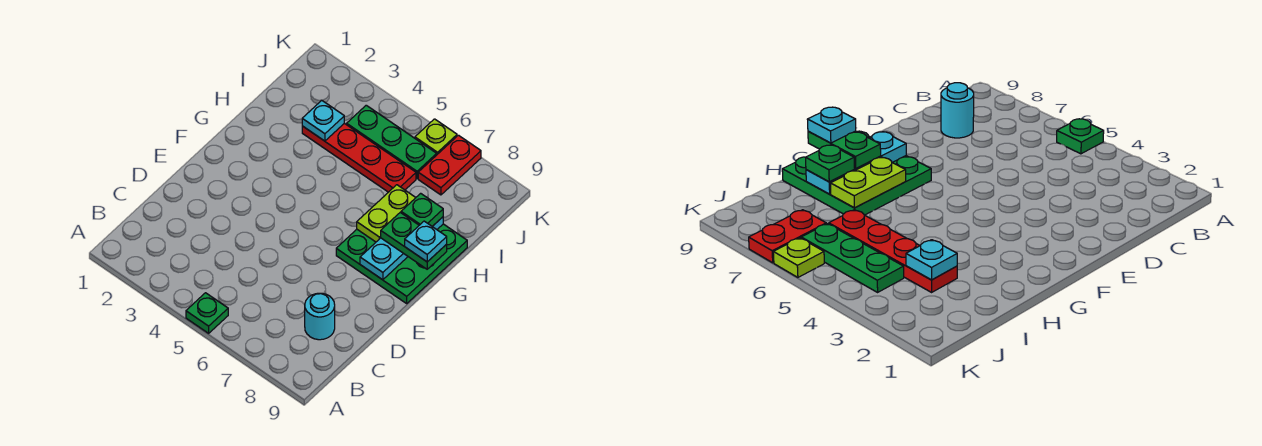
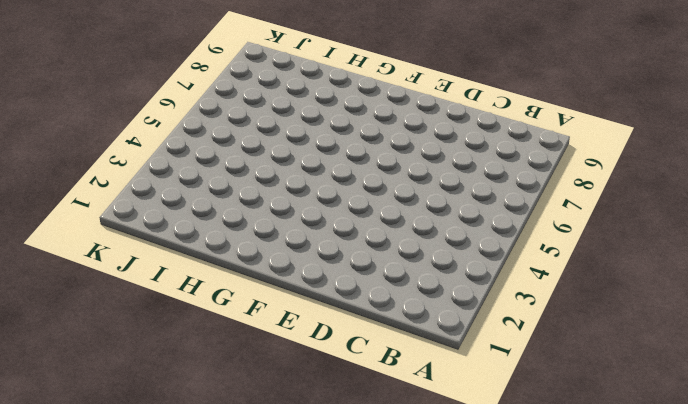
none -> green 1x1 plate [186,293,228,333]
none -> cyan 1x1 round brick [305,293,335,340]
none -> green 3x3 plate [336,224,467,303]

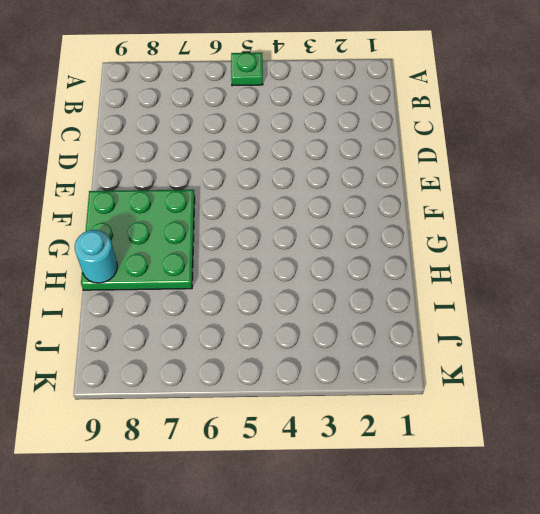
cyan 1x1 round brick [75,230,117,283] -> cyan 1x1 round brick moved to [305,293,335,340]
none -> red 1x4 plate [302,123,416,192]
none -> green 1x3 plate [347,105,437,179]
none -> red 1x2 plate [418,135,481,195]

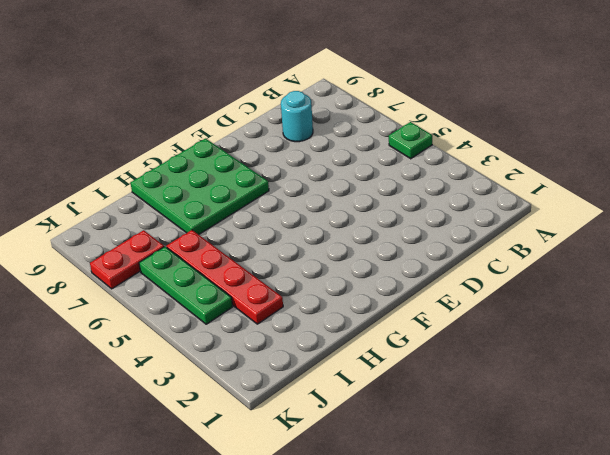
none -> lime 1x1 plate [415,119,457,154]
none -> cyan 1x3 plate [360,217,443,280]
none -> lime 1x2 plate [357,185,416,242]

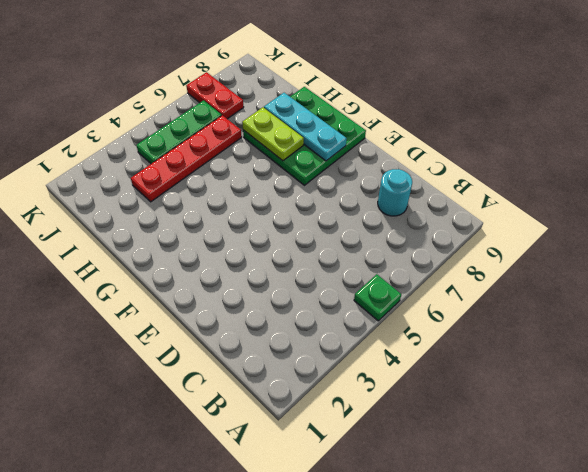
none -> lime 1x1 plate [415,119,457,154]
none -> cyan 1x1 plate [302,100,344,141]
none -> green 1x2 plate [381,213,447,269]

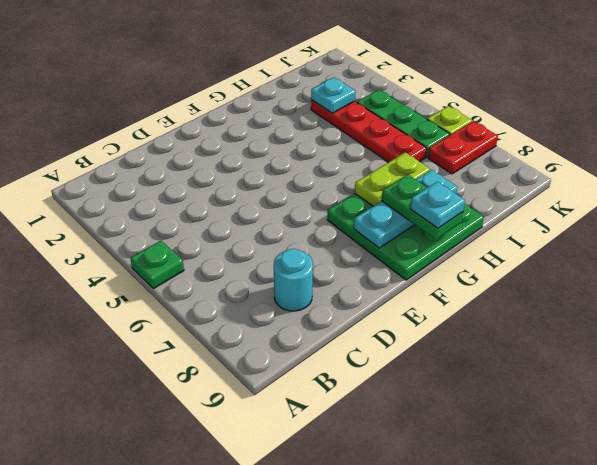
none -> green 1x1 plate [401,193,443,227]

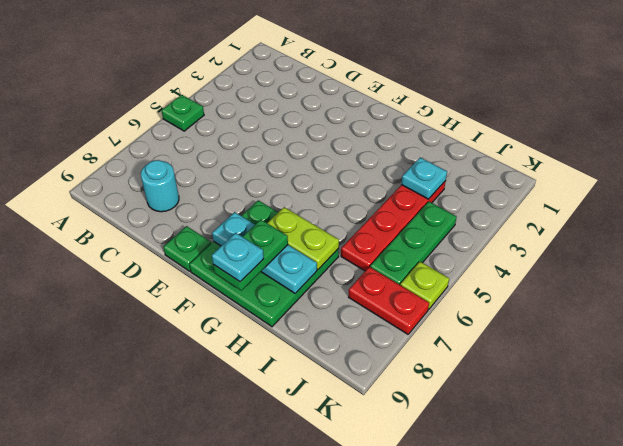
green 1x1 plate [163,226,211,271] -> green 1x1 plate moved to [401,193,443,227]

